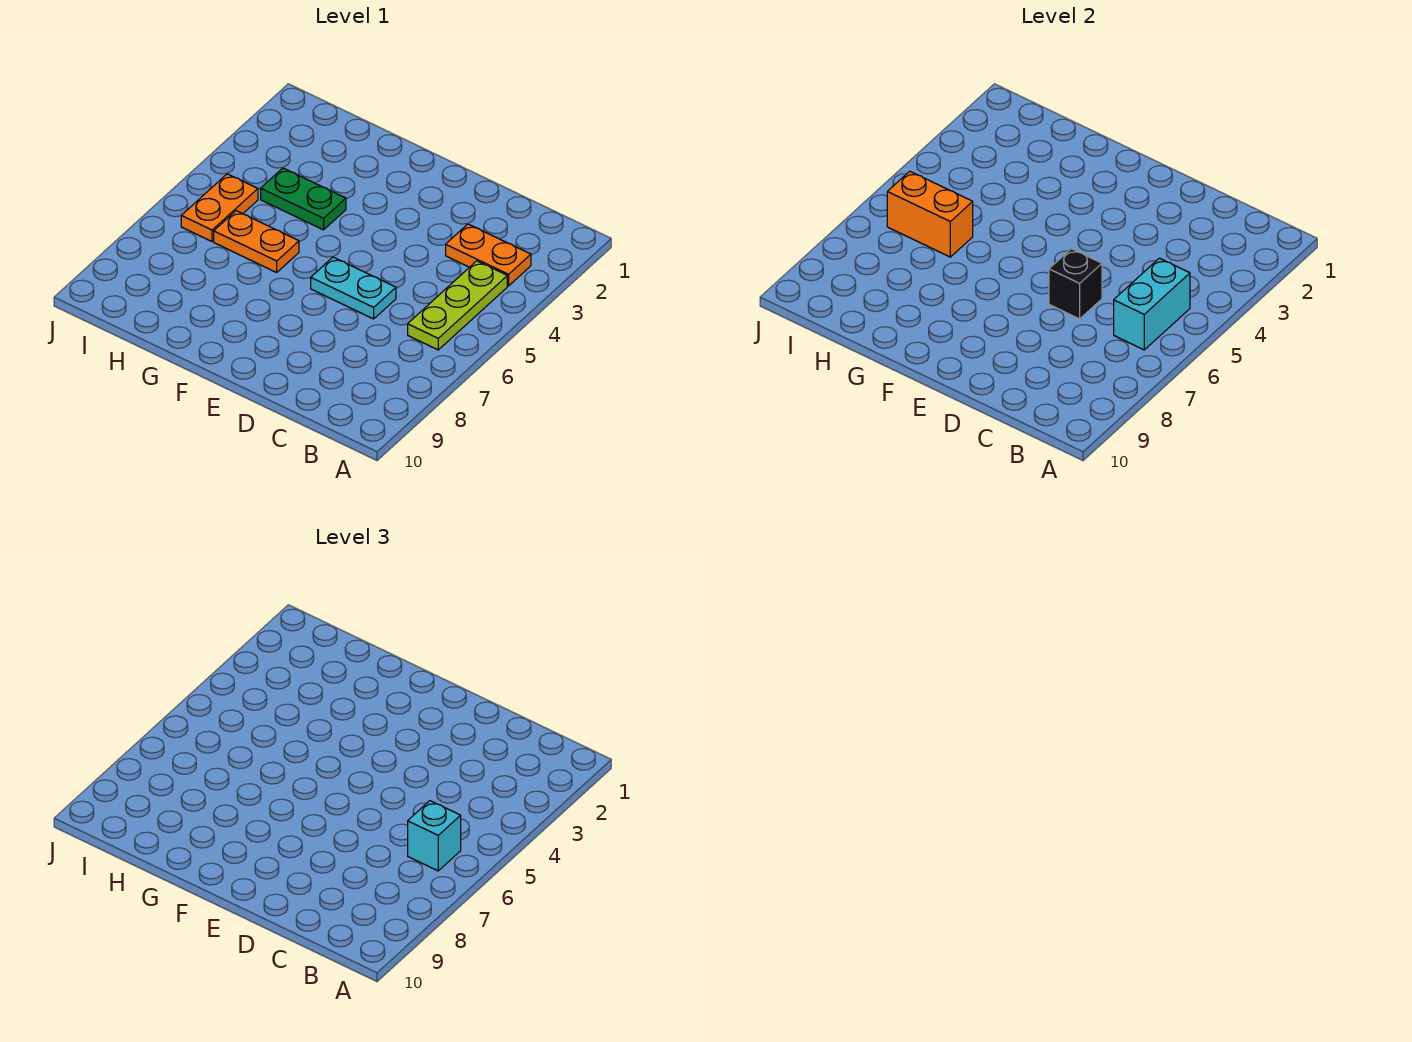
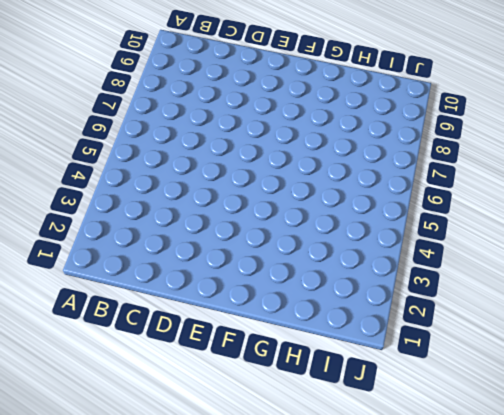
none -> orange 1x2 plate [446,224,531,286]
none -> lime 1x3 plate [408,261,507,350]

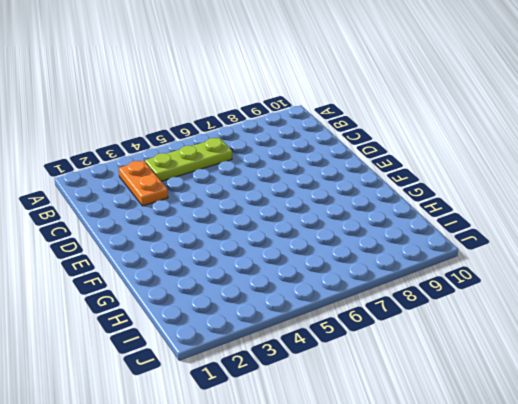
none -> cyan 1x2 plate [311,257,396,319]
none -> green 1x2 plate [261,168,346,230]

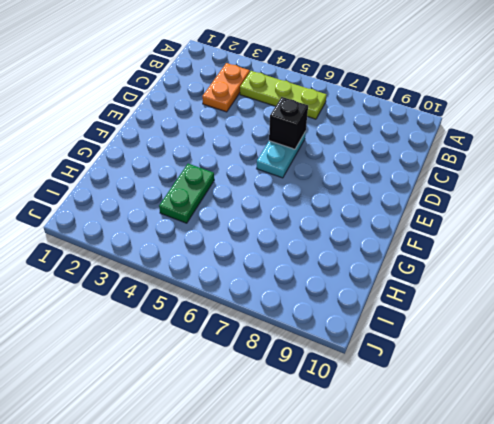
none -> orange 1x2 plate [214,211,299,272]
none -> orange 1x2 plate [181,174,258,241]

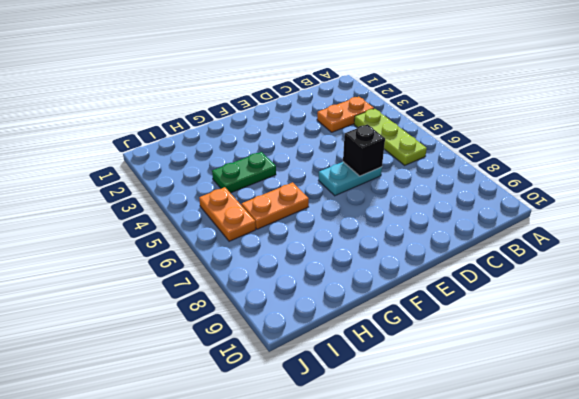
none -> cyan 1x2 brick [1114,258,1190,350]
none -> orange 1x2 brick [887,171,973,257]

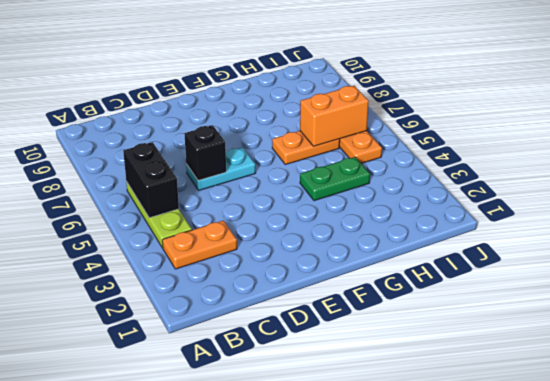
black 1x2 brick [123,142,179,218] -> cyan 1x2 brick [1114,258,1190,350]
none -> cyan 1x1 brick [408,801,461,871]

